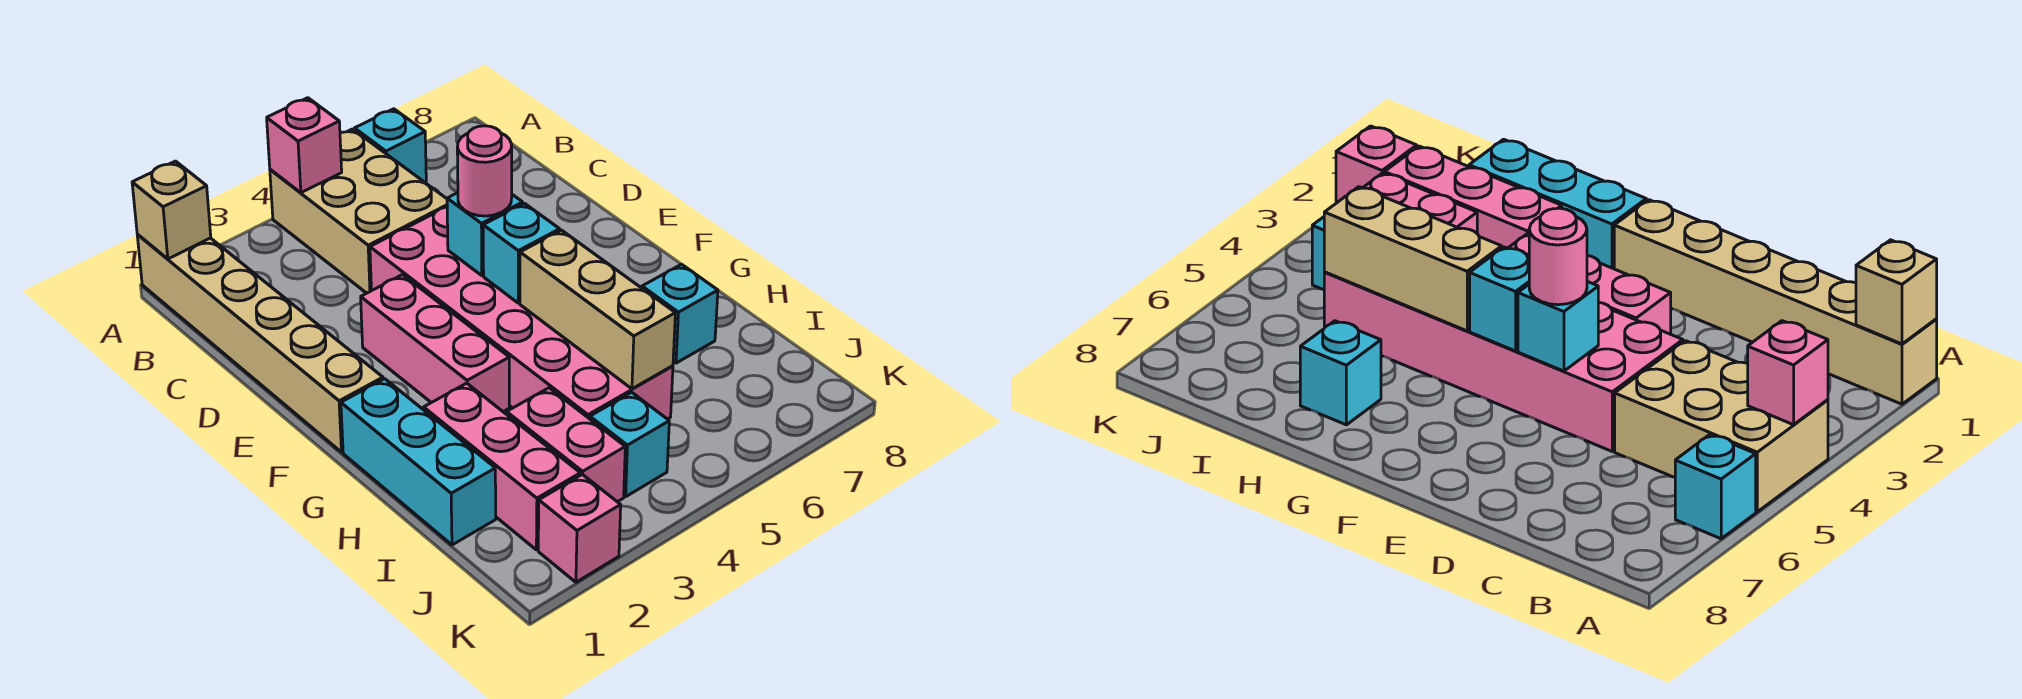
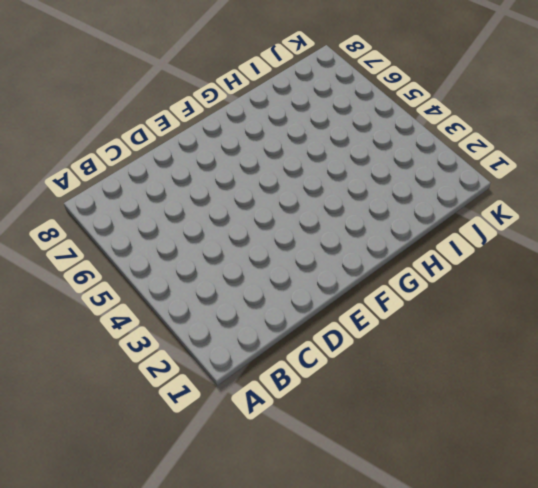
none -> tan 1x6 brick [137,235,383,452]
none -> tan 2x3 brick [270,129,447,293]
none -> cyan 1x1 brick [354,109,426,182]

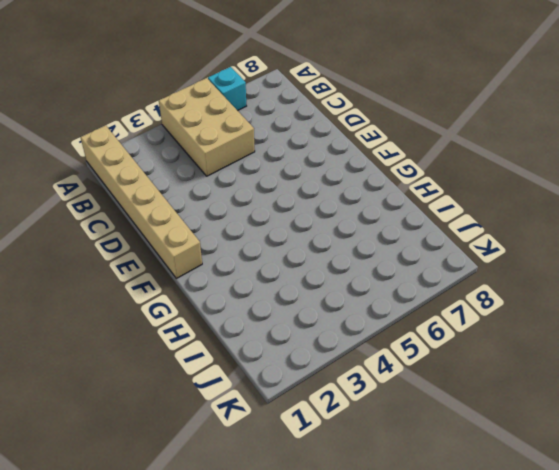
none -> pink 2x6 brick [370,207,673,419]
none -> pink 1x3 brick [361,275,509,412]
none -> cyan 1x3 brick [341,379,496,545]

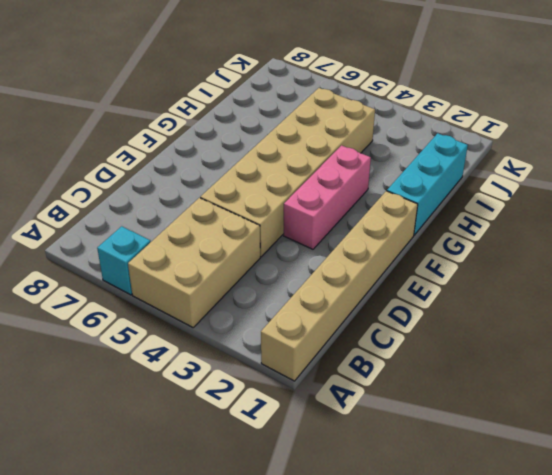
tan 2x6 brick [200,88,375,257] -> pink 2x6 brick [370,207,673,419]
none -> pink 1x3 brick [424,383,580,550]
none -> cyan 1x1 brick [642,264,718,363]
none -> pink 1x2 brick [507,388,625,502]

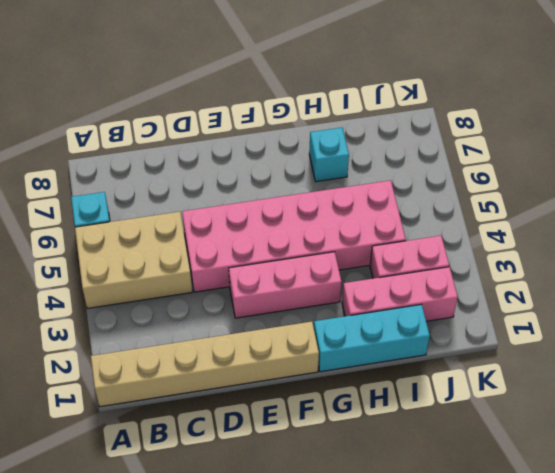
none -> cyan 1x1 brick [590,392,669,496]
none -> pink 1x1 brick [538,474,621,582]
none -> tan 1x1 brick [132,161,211,259]

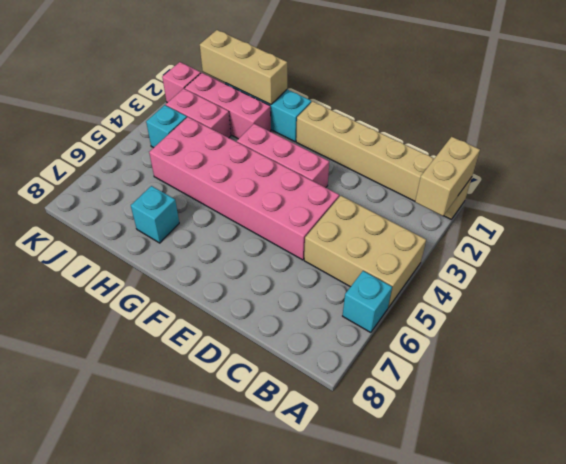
tan 1x2 brick [415,137,480,216] -> tan 1x1 brick [132,161,211,259]
tan 1x3 brick [200,30,287,105] -> tan 1x3 brick moved to [520,230,675,389]
none -> pink 1x1 brick [267,98,342,193]
none -> cyan 1x1 brick [447,193,523,275]
none -> cyan 1x1 brick [483,203,560,303]

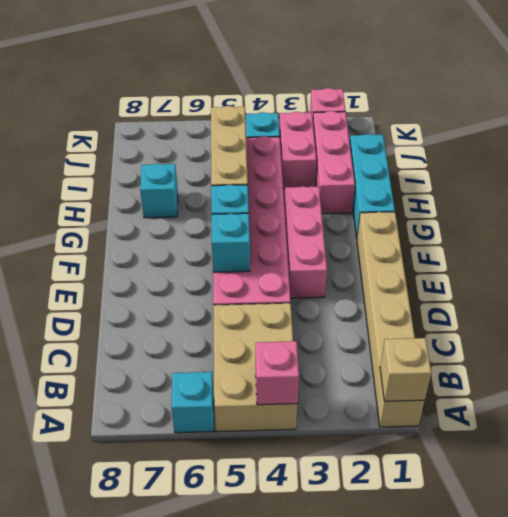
none -> pink 1x1 round brick [457,126,512,216]

